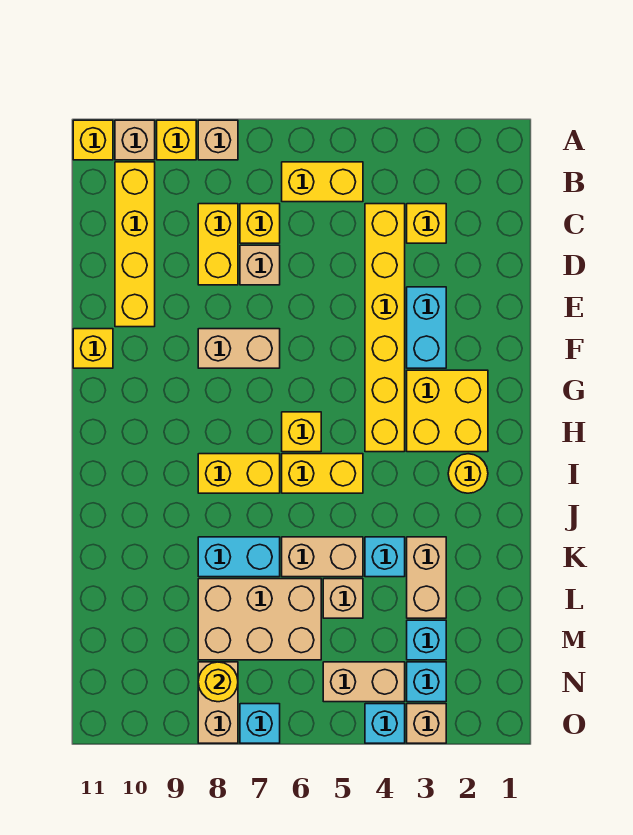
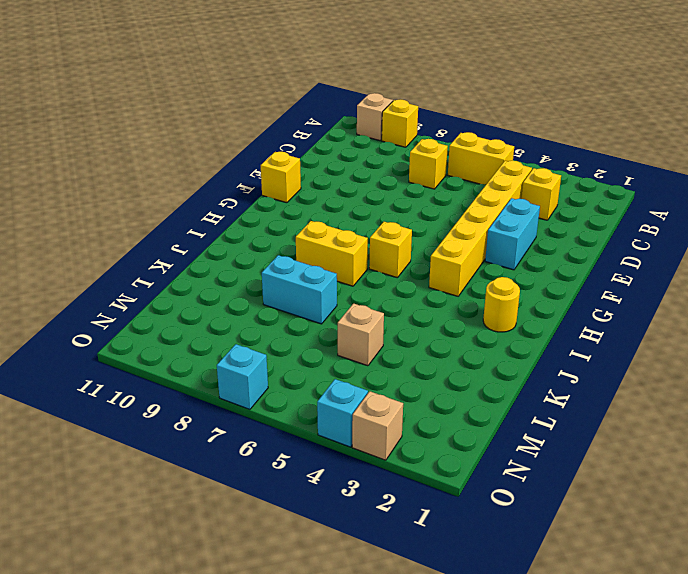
none -> tan 1x1 brick [198,120,238,160]
none -> yellow 1x1 brick [73,120,113,160]
none -> yellow 1x4 brick [115,162,155,327]
none -> yellow 1x2 brick [198,204,238,285]

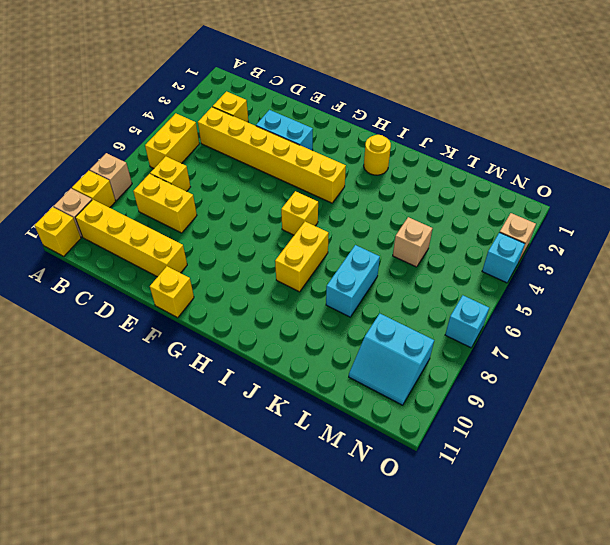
cyan 2x2 slope [349,313,434,405] -> none
none -> tan 1x1 brick [240,245,280,285]
none -> tan 1x2 brick [198,329,280,368]
none -> yellow 2x2 brick [407,370,488,452]
none -> yellow 1x2 brick [282,454,363,493]

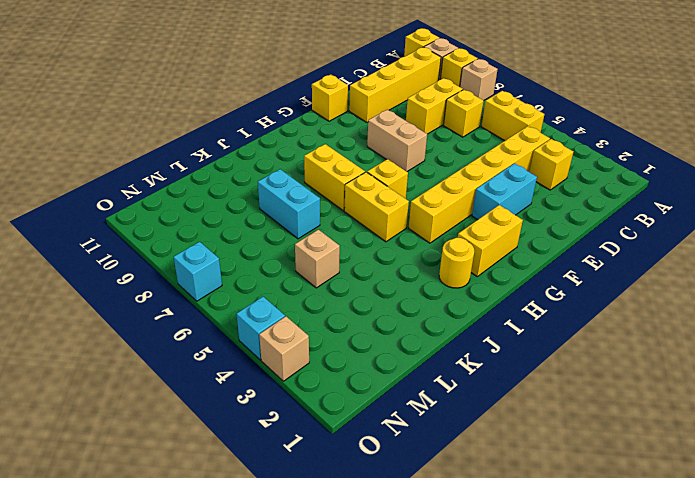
yellow 1x2 brick [458,205,523,276] -> yellow 2x2 brick [407,370,488,452]
none -> tan 1x1 brick [240,245,280,285]
none -> tan 1x2 brick [407,537,446,618]
none -> cyan 1x1 brick [365,537,405,577]
none -> tan 1x2 brick [282,537,363,577]

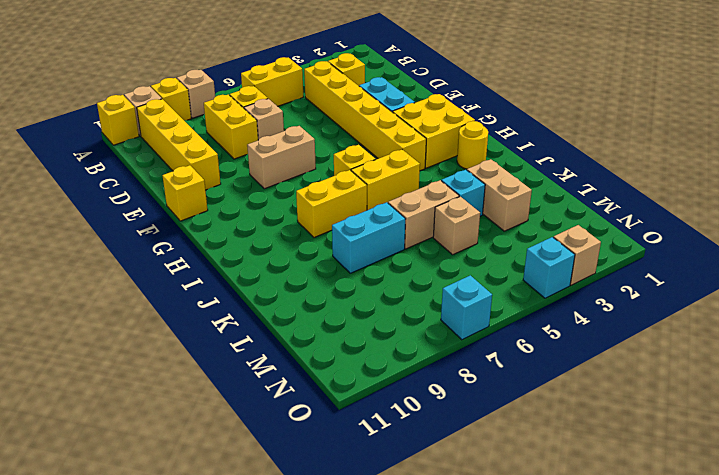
none -> tan 2x3 brick [198,579,321,660]
none -> cyan 1x1 brick [407,620,446,660]
none -> cyan 1x1 brick [407,662,446,702]
none -> tan 1x2 brick [323,662,405,702]

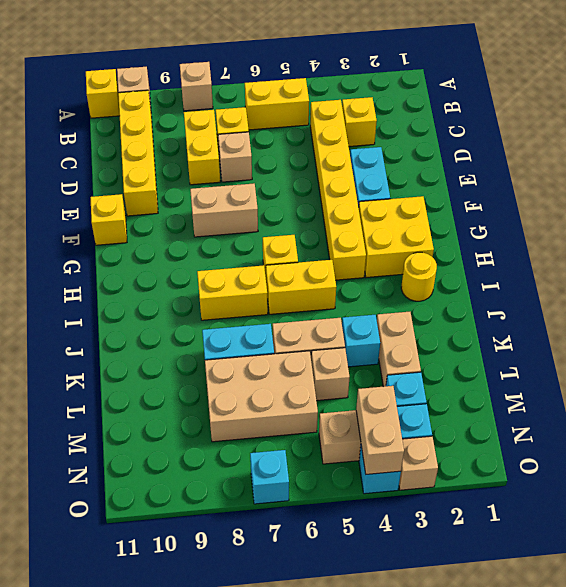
tan 1x2 brick [356,386,404,474] -> tan 1x2 brick moved to [198,662,238,743]
none -> yellow 1x1 brick [157,120,196,160]
none -> yellow 1x1 round brick [198,662,238,702]

